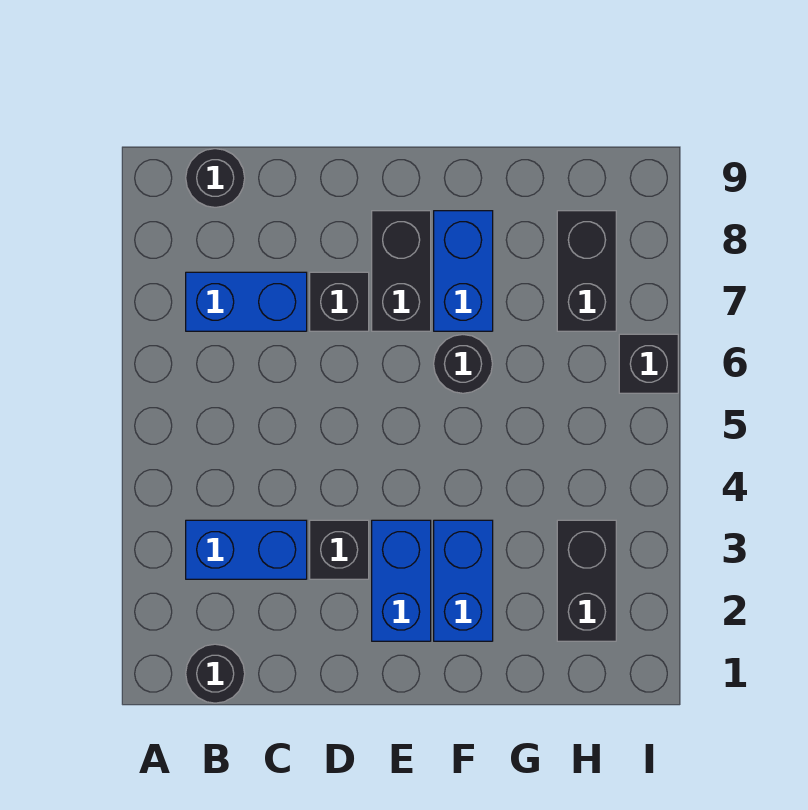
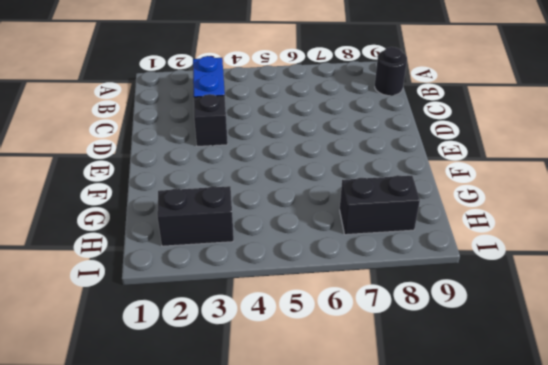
none -> black 1x1 round brick [186,644,245,703]
none -> blue 1x2 brick [186,272,307,331]
none -> black 1x1 brick [310,272,369,331]

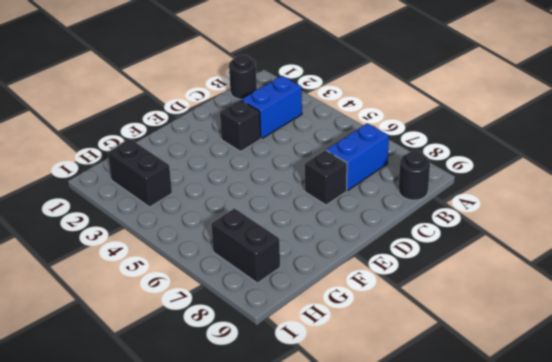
none -> blue 1x2 brick [372,520,431,641]
none -> black 1x2 brick [372,211,431,331]
none -> blue 1x2 brick [434,520,493,641]

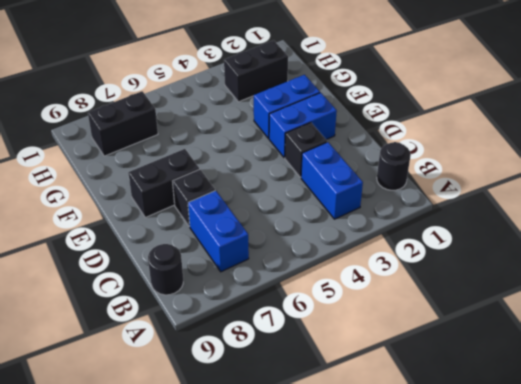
none -> black 1x1 round brick [434,335,492,393]
none -> blue 1x2 brick [434,211,493,331]
none -> black 1x1 brick [619,334,678,393]

